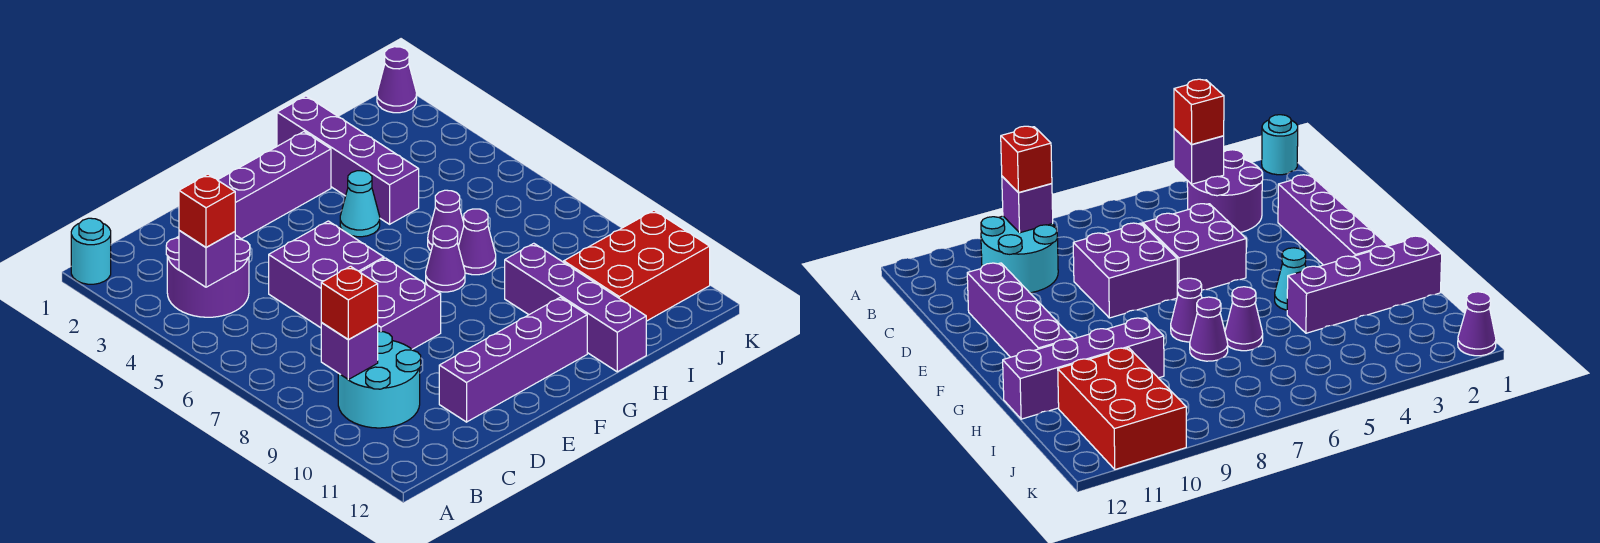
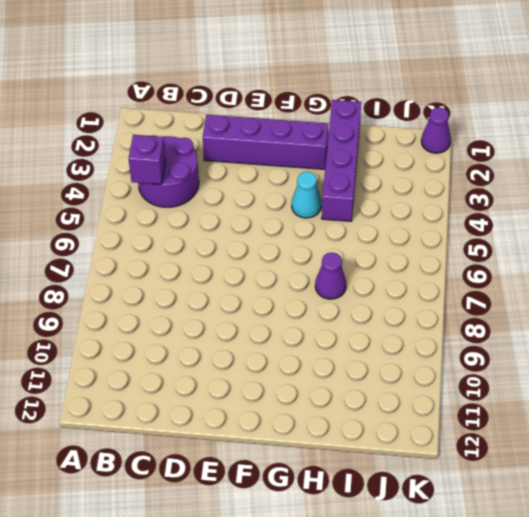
none -> cyan 1x1 round brick [71,218,111,284]
none -> cyan 2x2 round brick [338,332,421,428]
none -> purple 2x2 brick [269,221,384,328]

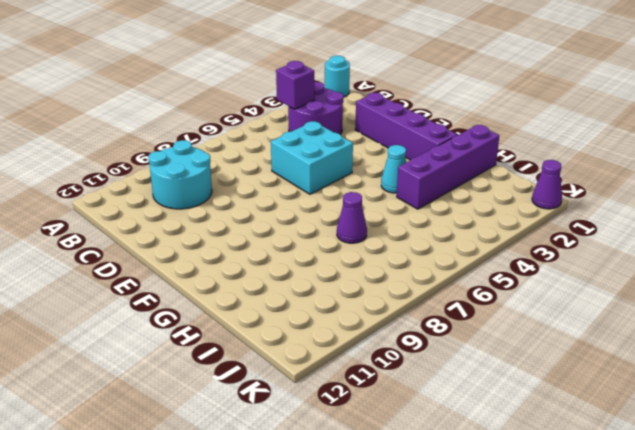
cyan 2x2 brick [271,121,353,194] -> purple 2x2 brick [269,221,384,328]
none -> purple 2x2 brick [360,258,441,349]
none -> purple 1x4 brick [439,297,587,422]
none -> purple 1x1 cone [426,226,465,292]

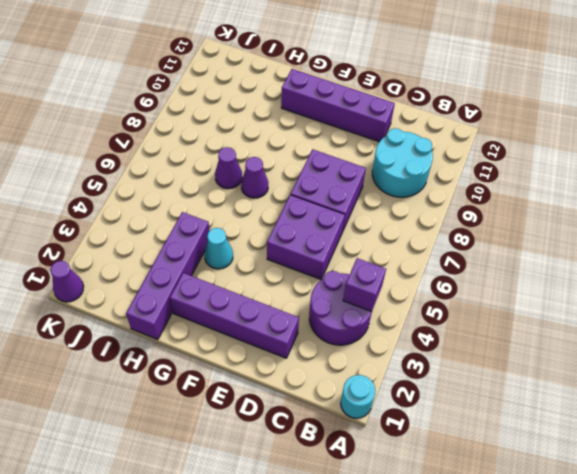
none -> purple 1x1 cone [428,190,464,250]
none -> purple 1x4 brick [505,243,646,372]
none -> red 2x3 brick [564,210,710,321]

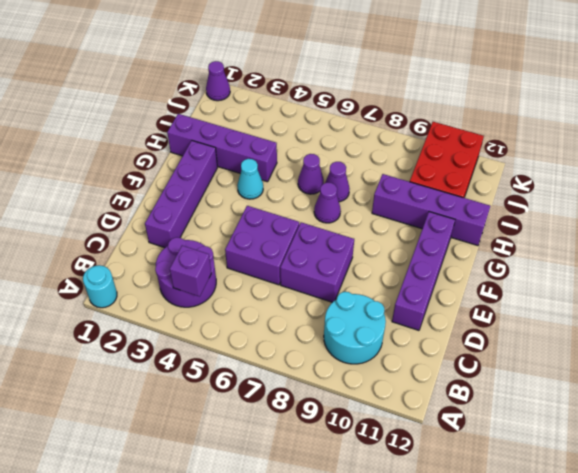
none -> purple 1x1 brick [321,322,378,380]
none -> red 1x1 brick [179,174,235,247]
none -> red 1x1 brick [321,266,378,339]

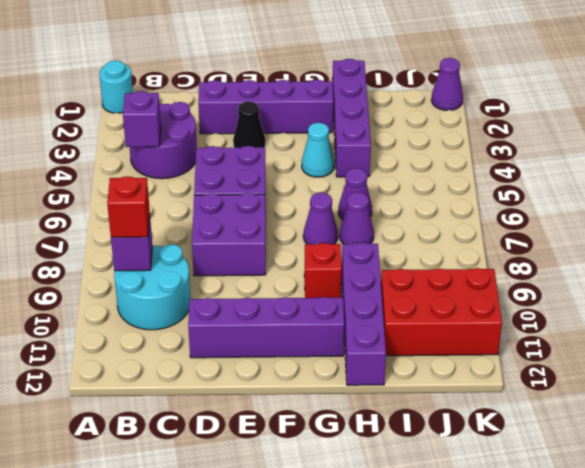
black 1x1 cone [233,101,266,148] -> none
red 1x1 brick [304,243,342,298] -> red 1x1 brick moved to [179,174,235,247]

